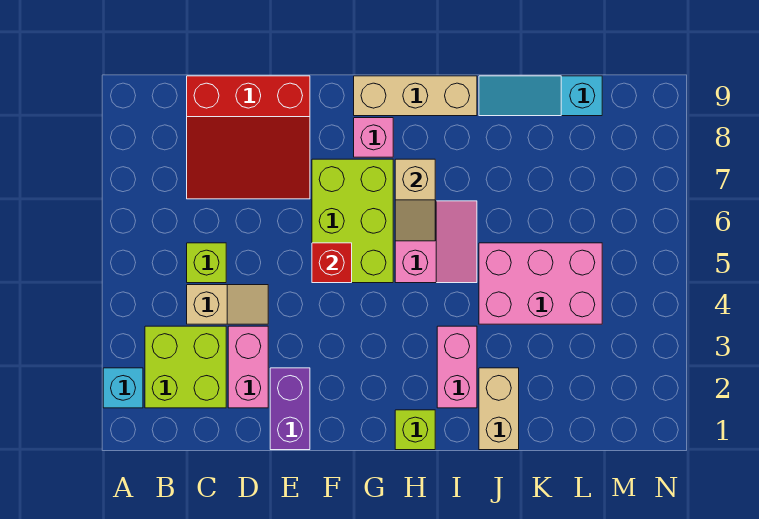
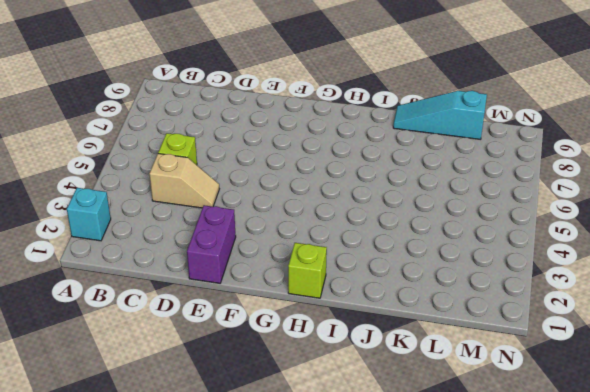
none -> lime 2x2 brick [145,326,226,408]
none -> red 3x3 slope [187,76,310,199]
none -> pink 1x2 brick [228,326,268,408]

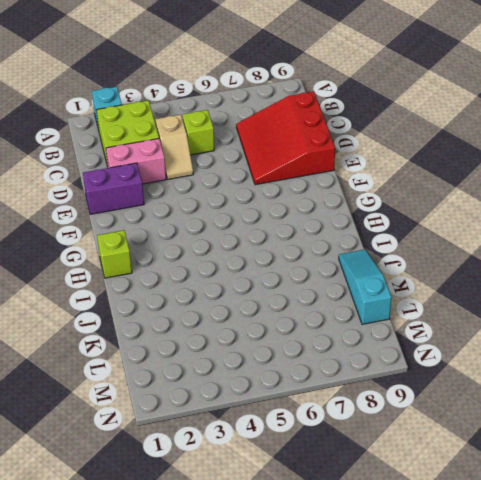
none -> lime 2x3 brick [312,159,393,283]
none -> pink 1x1 brick [354,118,393,157]
none -> tan 1x3 brick [354,76,477,116]

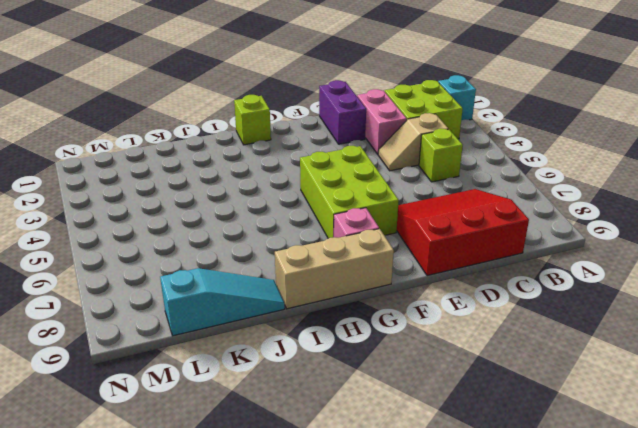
none -> pink 2x2 slope [395,201,477,283]
none -> pink 1x2 brick [437,326,477,408]
none -> tan 1x2 brick [479,368,519,450]

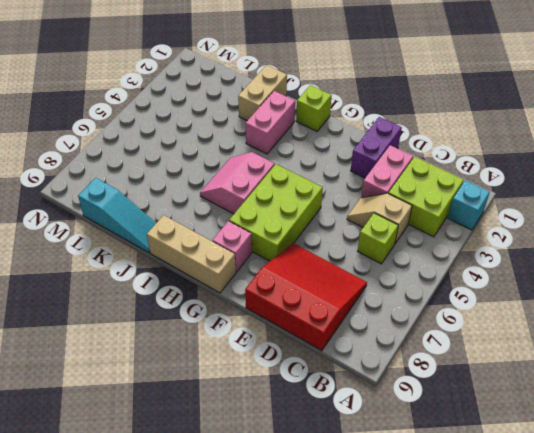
none -> pink 2x3 brick [479,243,602,324]
none -> red 1x1 brick [312,243,352,283]
none -> tan 1x2 slope [395,159,435,241]

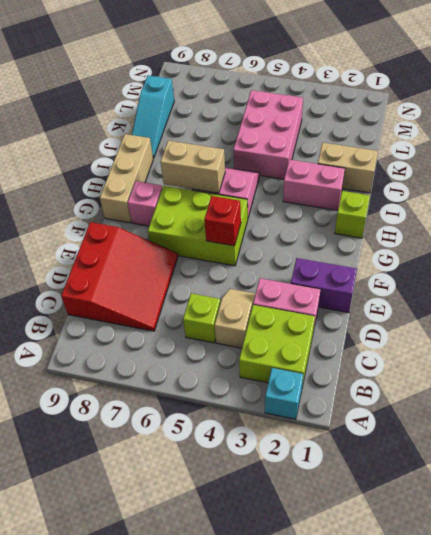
tan 1x2 brick [160,141,225,193] -> tan 1x2 slope [395,159,435,241]

